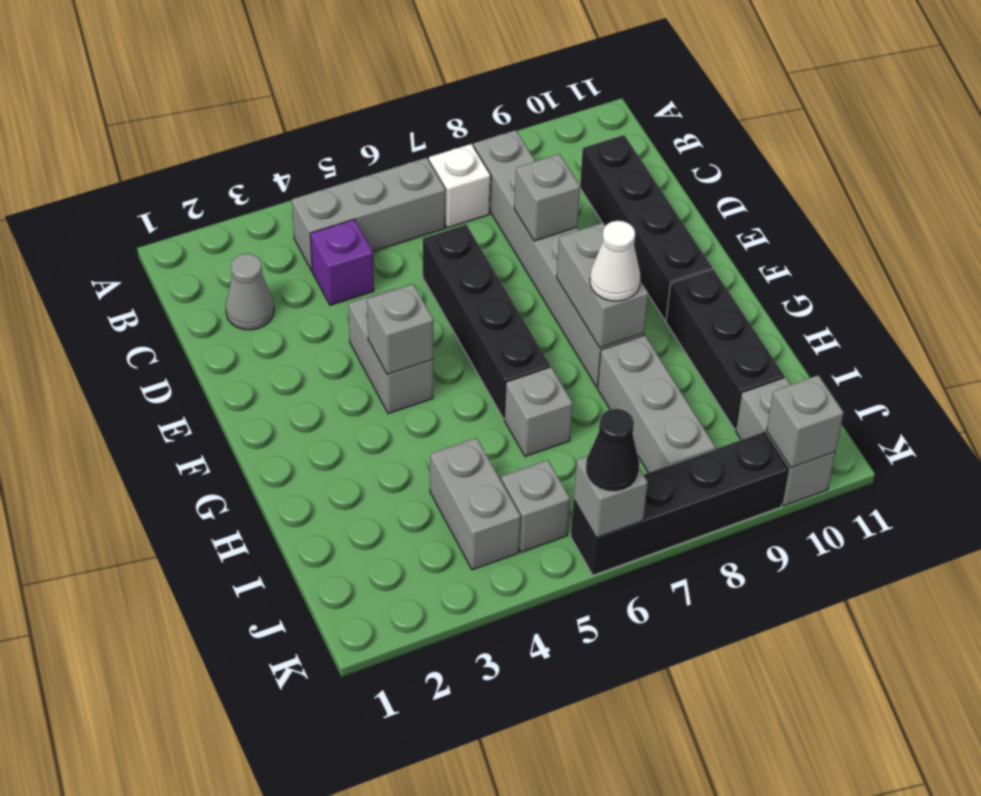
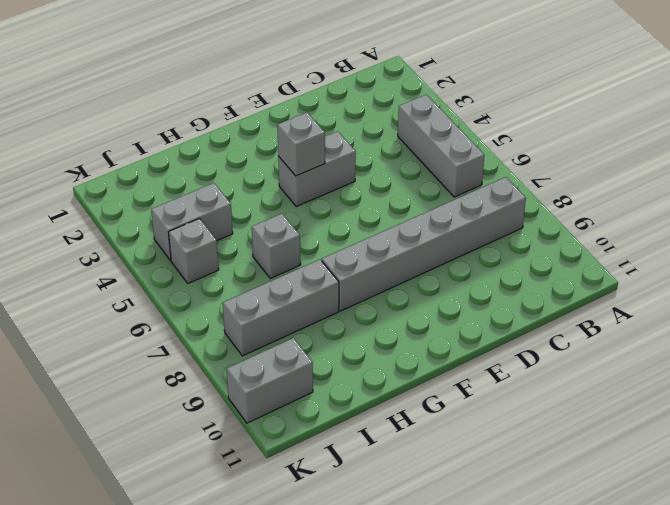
none -> white 1x1 brick [429,144,491,228]
none -> grey 1x1 cone [226,254,274,330]
none -> purple 1x1 brick [310,219,374,305]

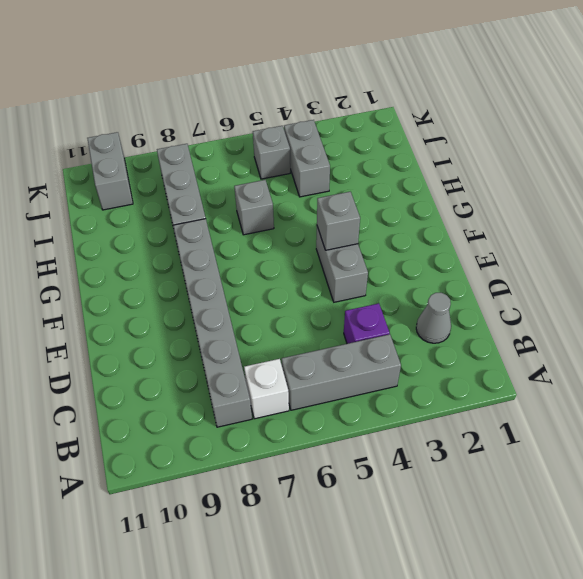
none -> black 1x4 brick [580,135,712,320]
none -> black 1x4 brick [423,224,550,419]
none -> black 1x3 brick [666,269,784,429]

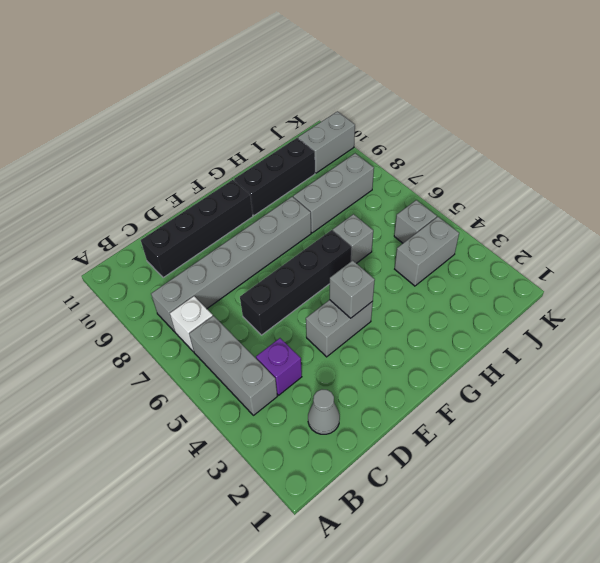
none -> black 1x4 brick [571,432,788,575]
none -> grey 1x1 brick [514,154,580,241]
none -> grey 1x2 brick [557,223,648,348]

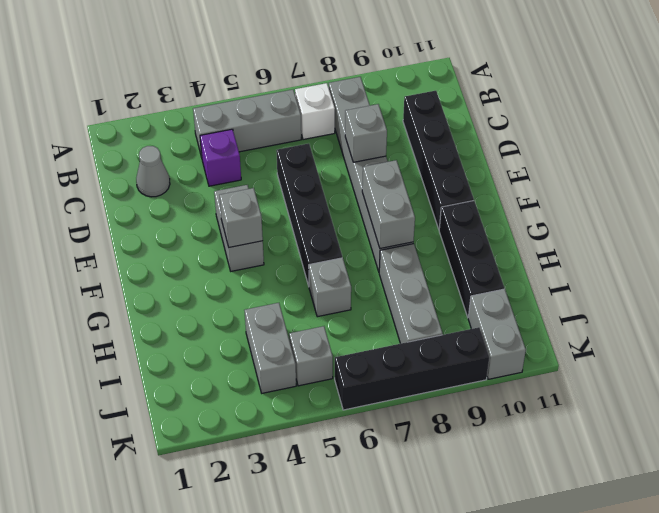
none -> grey 1x1 brick [574,456,648,538]
none -> grey 1x1 brick [766,375,844,468]
none -> white 1x1 cone [590,221,640,301]

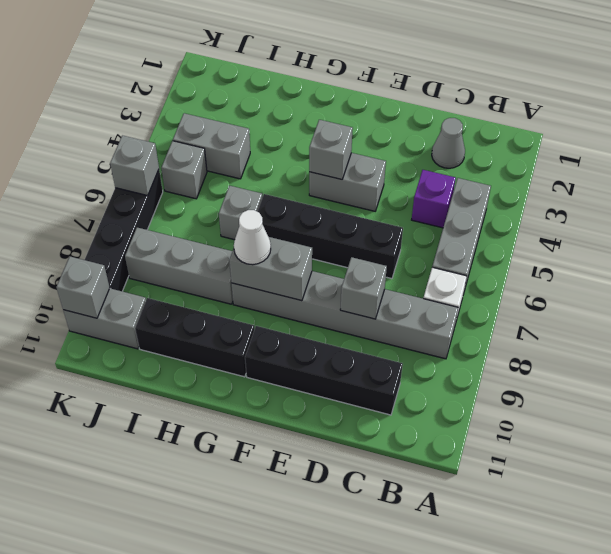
none -> black 1x1 cone [586,409,639,492]

